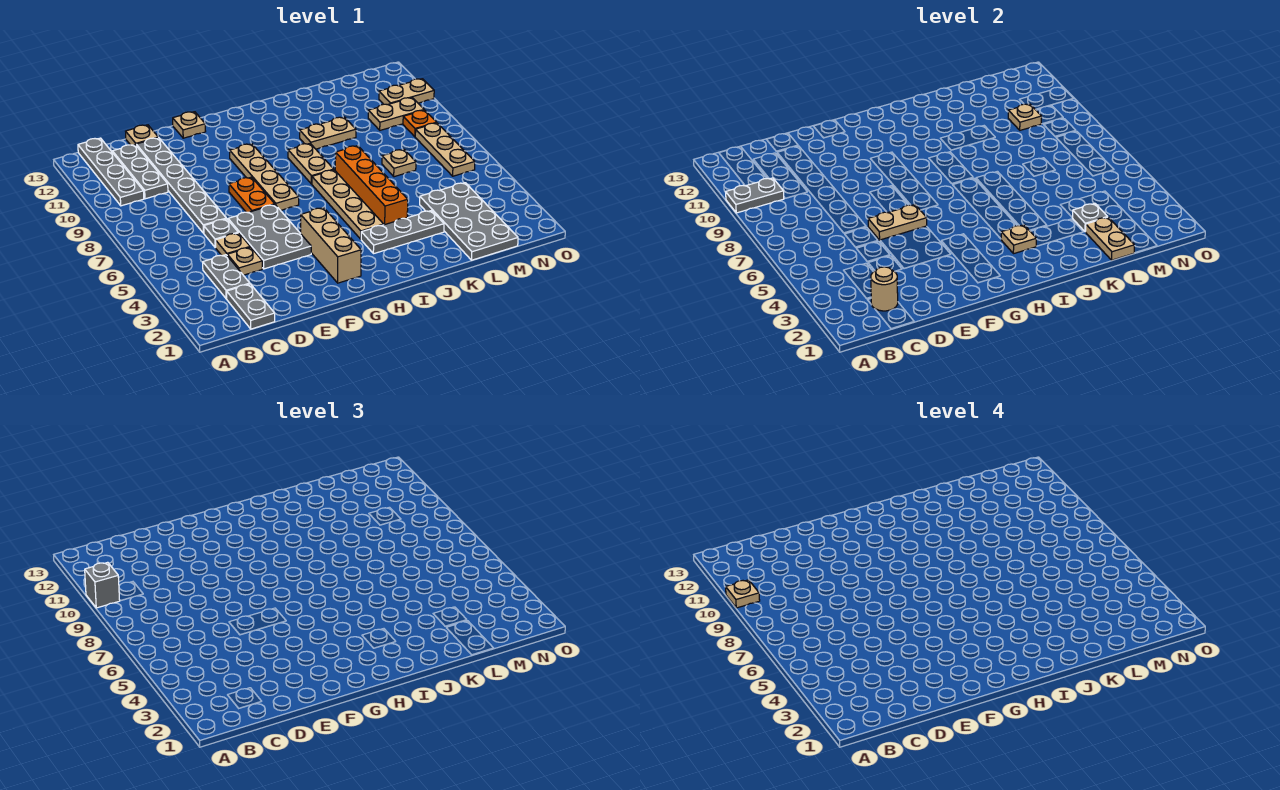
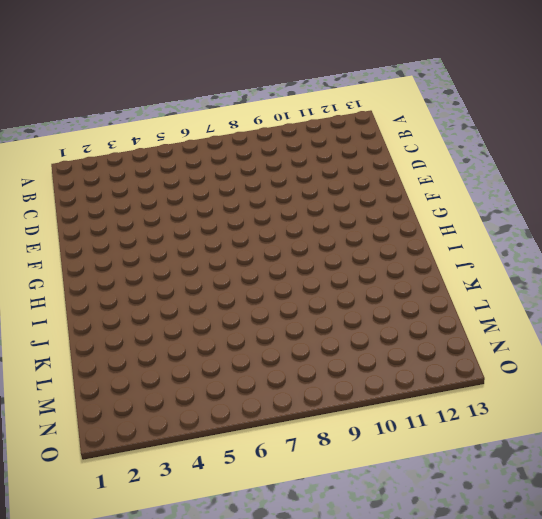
none -> grey 1x4 plate [78,138,144,206]
none -> grey 1x2 plate [227,284,275,329]
none -> grey 1x2 plate [203,255,250,299]
none -> grey 1x3 plate [112,145,168,199]

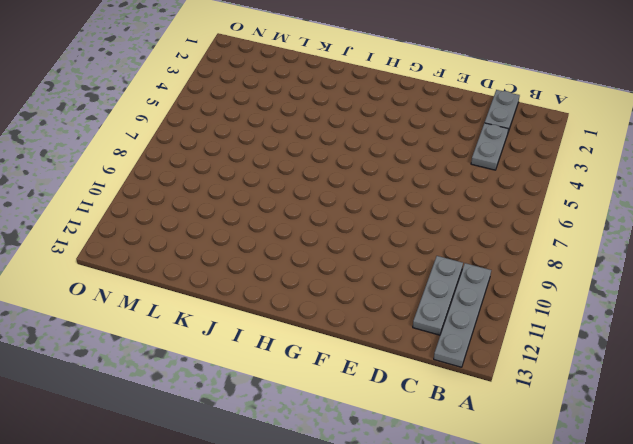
none -> tan 1x1 plate [227,247,262,275]
none -> tan 1x1 plate [216,233,250,256]
none -> grey 1x1 plate [204,219,238,248]
none -> grey 1x6 plate [136,138,226,233]

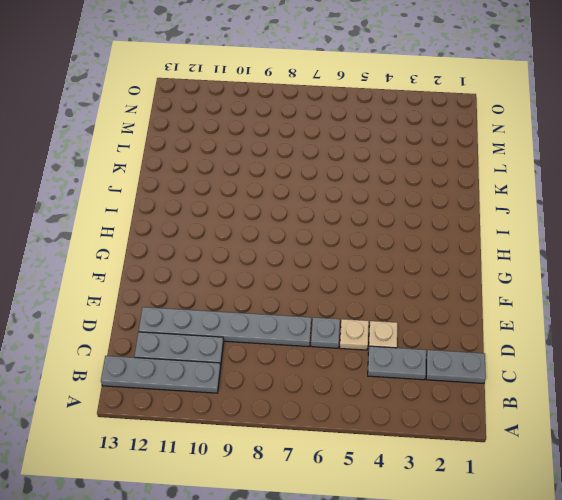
none -> tan 1x1 plate [126,125,159,145]
none -> grey 2x3 plate [228,205,311,269]
none -> orange 1x2 plate [229,177,275,213]
none -> tan 1x1 plate [173,112,206,138]

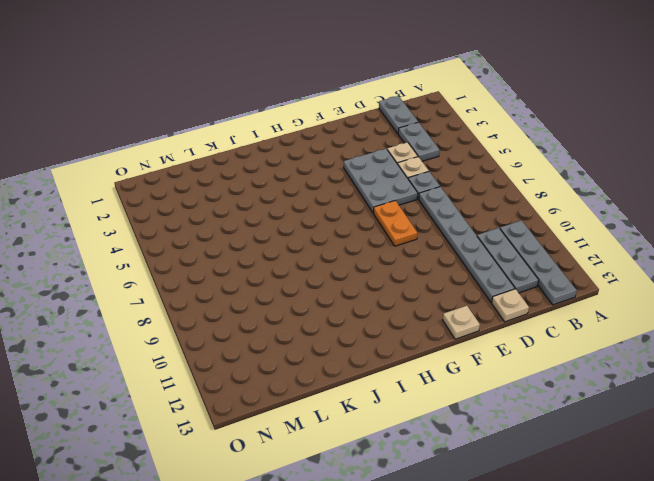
none -> tan 1x3 brick [301,208,361,283]
none -> tan 1x4 plate [230,144,299,210]
none -> grey 1x3 plate [361,211,444,254]
none -> tan 1x4 plate [312,170,384,239]

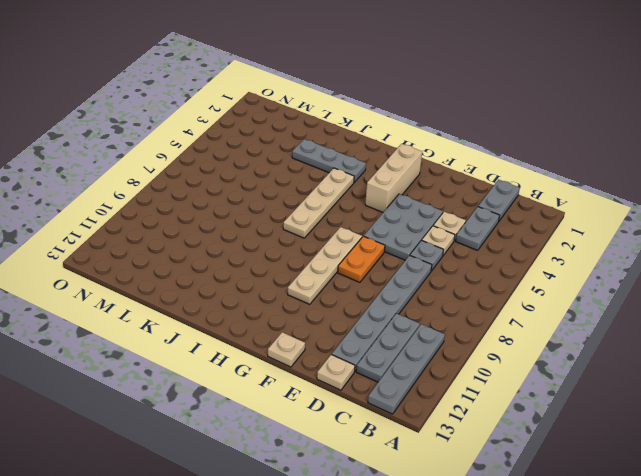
none -> tan 1x2 plate [288,144,334,184]
none -> orange 1x4 brick [335,146,408,225]
none -> tan 1x2 plate [300,117,356,149]
none -> grey 2x4 plate [420,183,518,260]

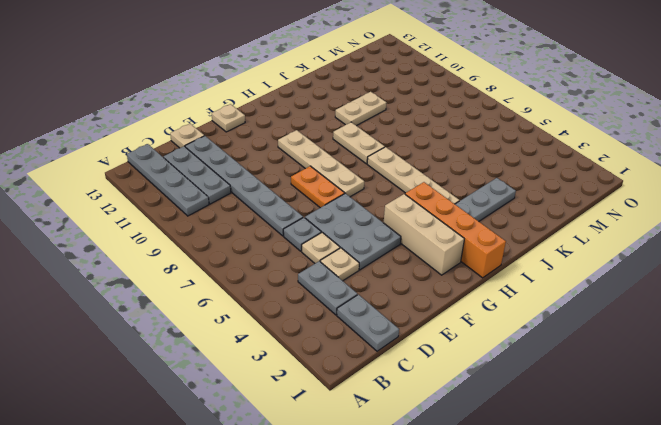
orange 1x4 brick [405,182,506,278] -> orange 1x4 brick moved to [335,146,408,225]
none -> grey 2x4 plate [420,183,518,260]
none -> tan 1x1 plate [382,149,416,177]
none -> tan 1x2 plate [368,98,424,130]
none -> tan 1x3 plate [415,123,475,176]

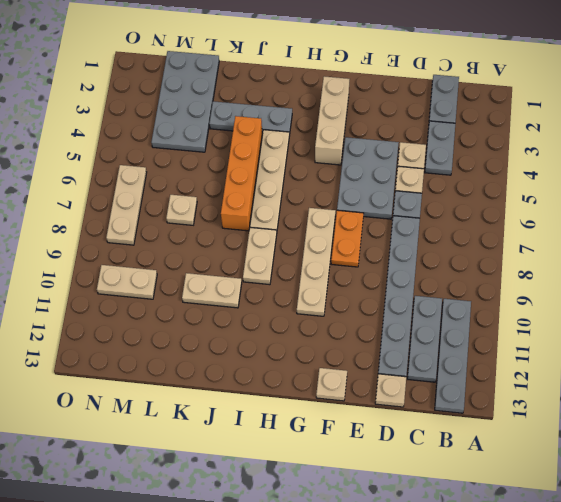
none -> orange 1x1 plate [403,110,437,137]
none -> tan 1x2 plate [379,79,434,105]
none -> grey 1x2 plate [726,178,784,213]
none -> tan 1x1 round brick [871,267,898,311]

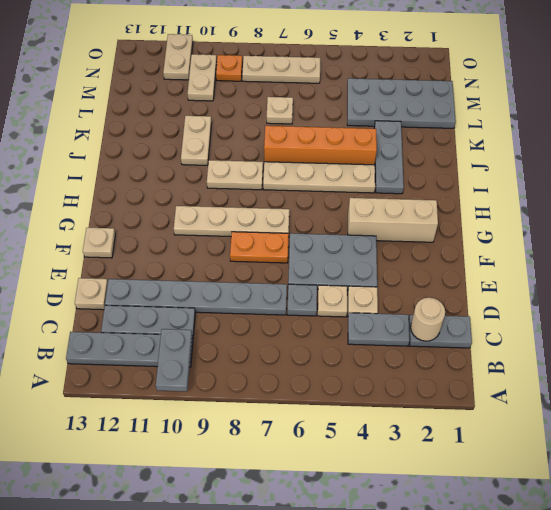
none -> tan 1x2 plate [868,205,927,240]
none -> tan 1x1 plate [1001,225,1036,254]
none -> tan 1x2 plate [1085,217,1134,260]
none -> grey 1x1 plate [1073,203,1107,231]

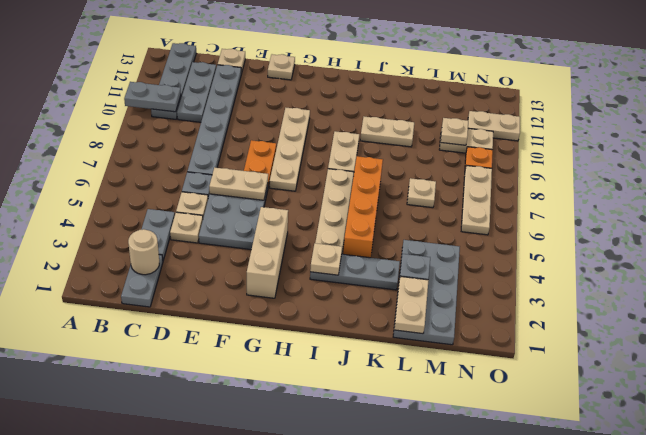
none -> grey 1x1 brick [85,562,120,608]
none -> tan 1x1 plate [726,580,760,608]

